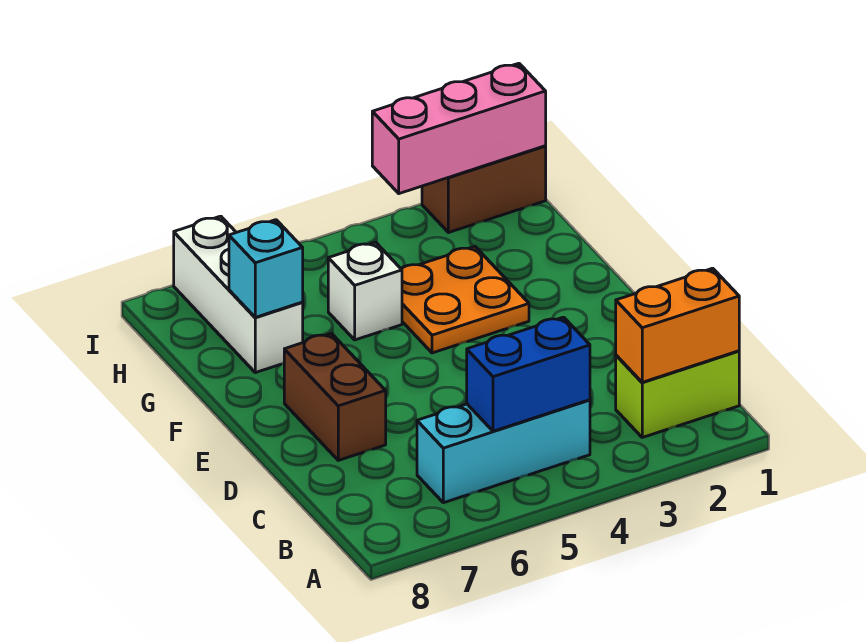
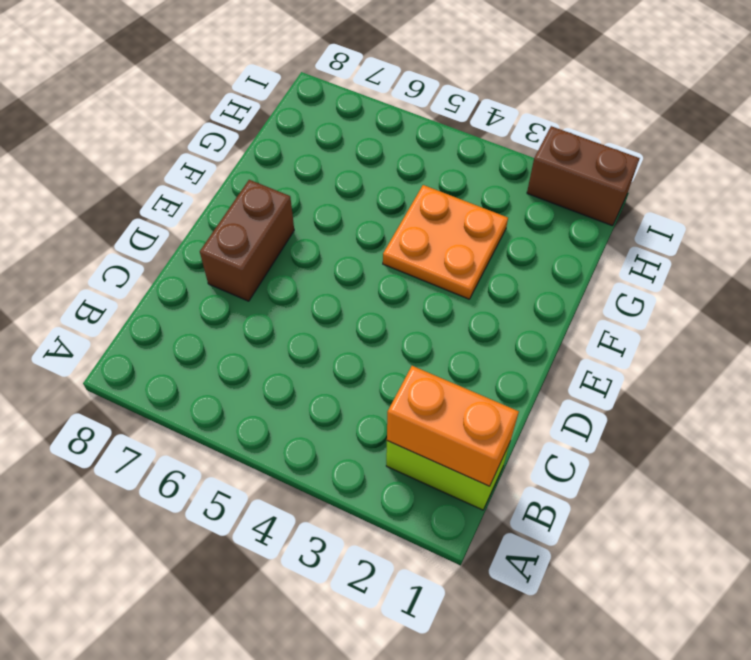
none -> cyan 1x3 brick [417,400,590,503]
none -> white 1x1 brick [328,242,402,340]

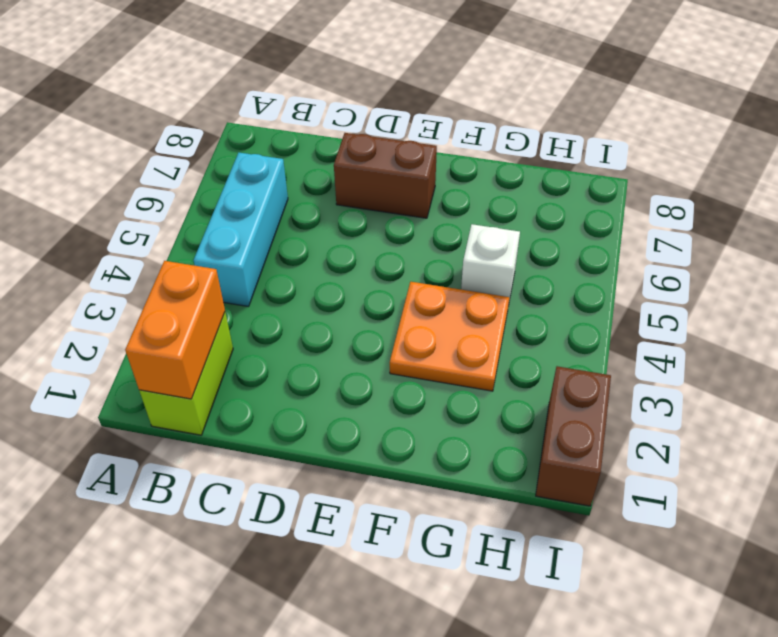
none -> white 1x3 brick [174,216,303,373]
none -> blue 1x2 brick [467,317,590,431]

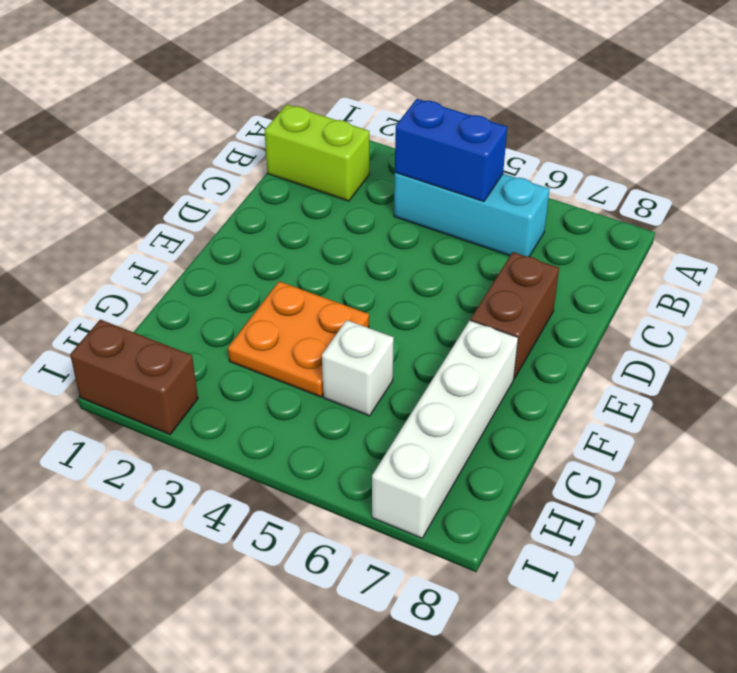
white 1x4 brick [372,320,518,538] -> white 1x3 brick [174,216,303,373]
none -> orange 1x2 brick [616,268,739,382]
none -> cyan 1x1 brick [229,220,303,317]

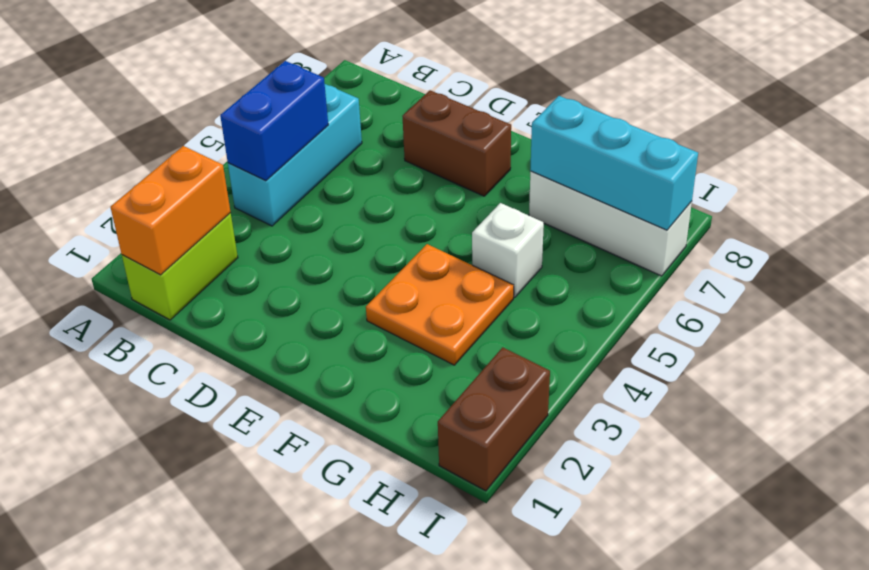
cyan 1x3 brick [530,96,698,230] -> cyan 1x1 brick [229,220,303,317]
none -> pink 1x3 brick [372,63,546,194]

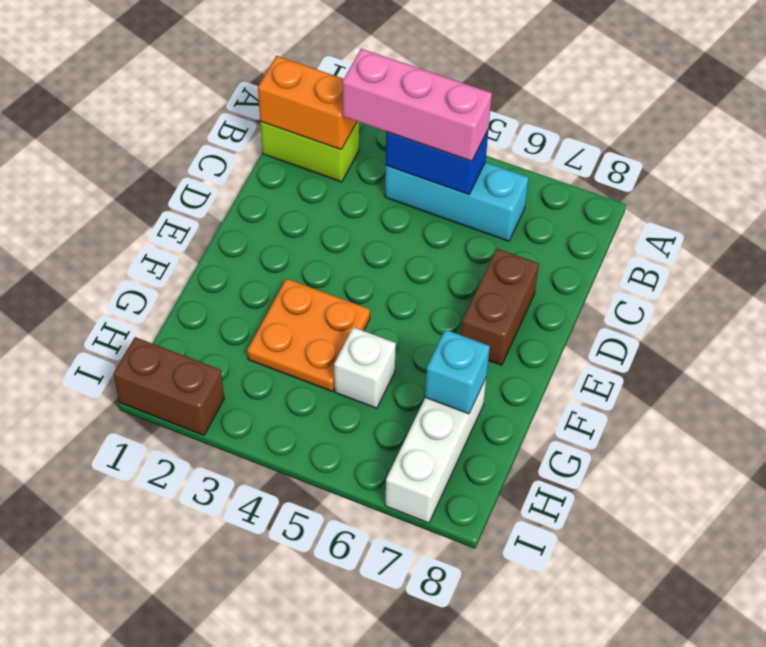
pink 1x3 brick [343,49,492,161] -> pink 1x3 brick moved to [372,63,546,194]

